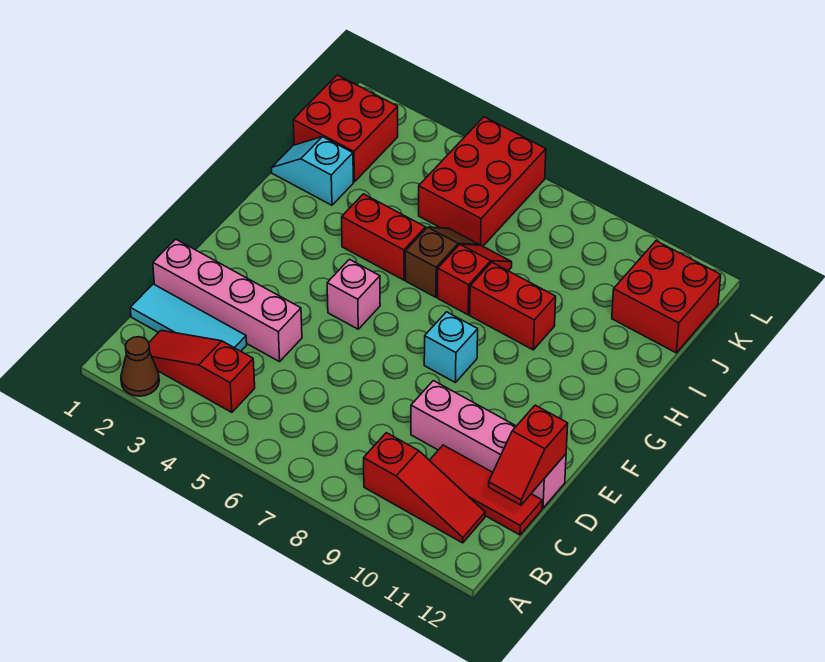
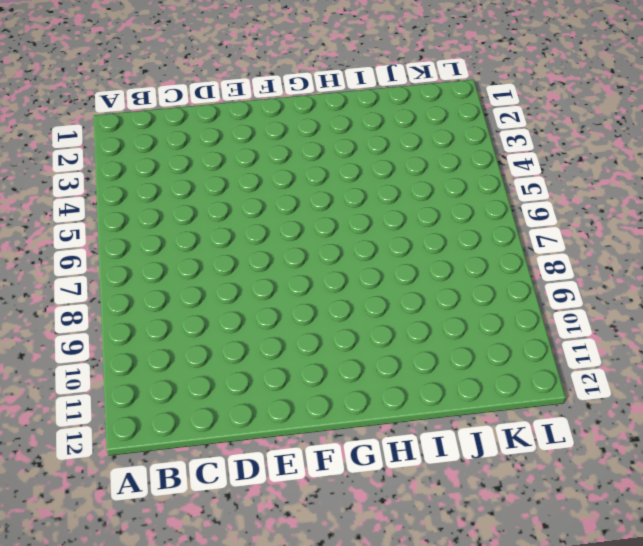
none -> brown 1x1 cone [121,337,159,396]
none -> red 1x3 slope [149,330,255,412]
none -> red 1x3 slope [364,433,485,543]

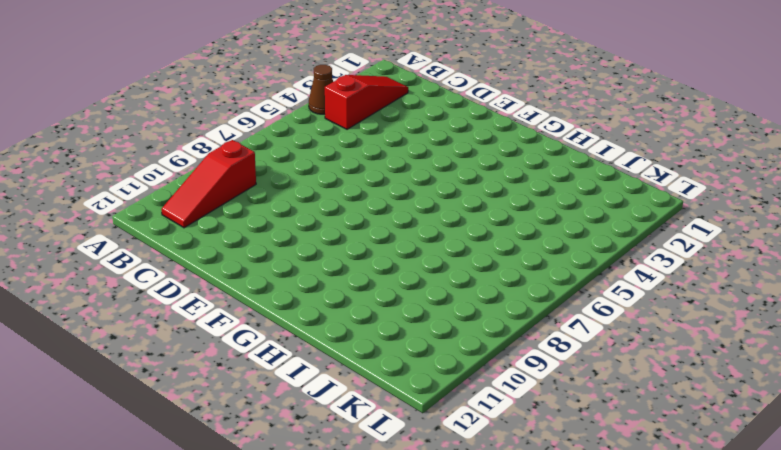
brown 1x1 cone [309,65,333,114] -> brown 1x1 cone moved to [121,337,159,396]
none -> cyan 1x3 tile [130,284,247,351]
none -> red 1x3 tile [429,445,542,535]
none -> pink 1x4 brick [153,239,302,362]

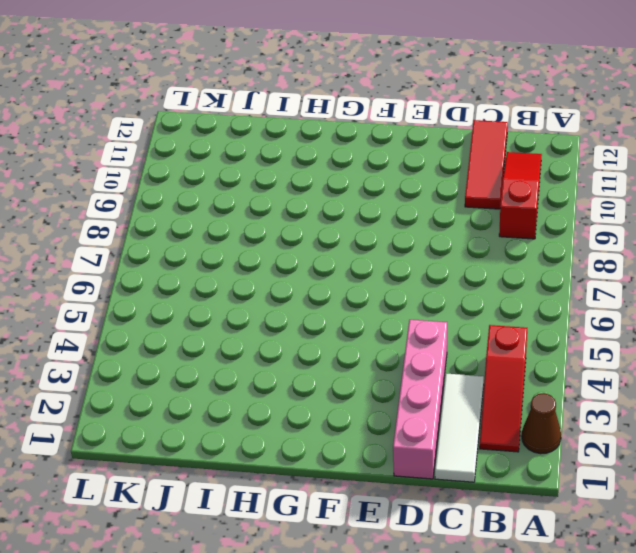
white 1x3 tile [435,374,484,482] -> cyan 1x3 tile [130,284,247,351]
none -> pink 1x4 brick [411,381,566,508]
none -> pink 1x1 brick [327,259,380,329]
none -> cyan 1x1 brick [424,312,478,383]

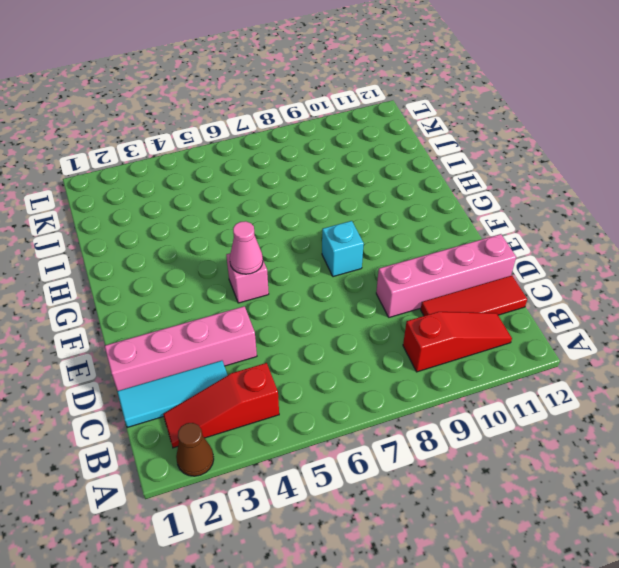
pink 1x1 cone [230,221,263,274] -> none
none -> red 1x2 brick [342,194,426,280]
none -> brown 1x2 slope [405,227,479,297]
none -> red 1x2 slope [438,244,512,315]

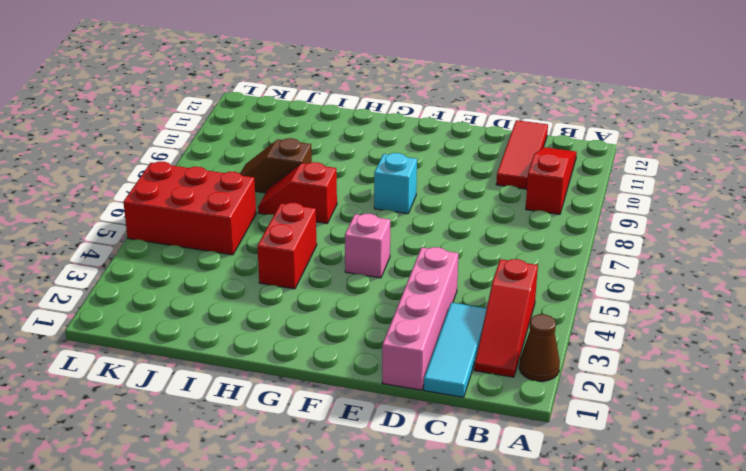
brown 1x2 slope [240,138,312,193] -> brown 1x2 slope moved to [405,227,479,297]
none -> pink 1x4 brick [411,381,566,508]
none -> red 1x2 brick [470,262,556,350]
none -> cyan 1x2 slope [271,137,353,205]

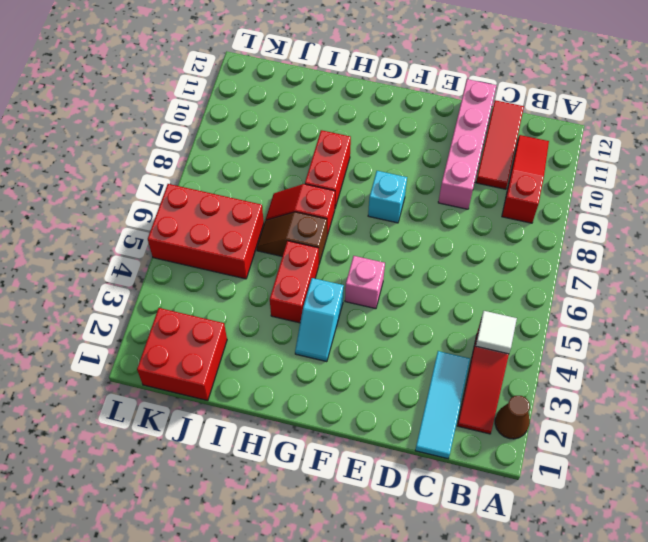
white 1x1 tile [476,311,517,354] -> none
cyan 1x2 slope [295,278,344,362] -> cyan 1x2 slope moved to [271,137,353,205]
none -> pink 1x4 brick [153,239,302,362]
none -> red 2x2 brick [612,241,721,353]
none -> red 1x2 slope [489,405,568,505]

